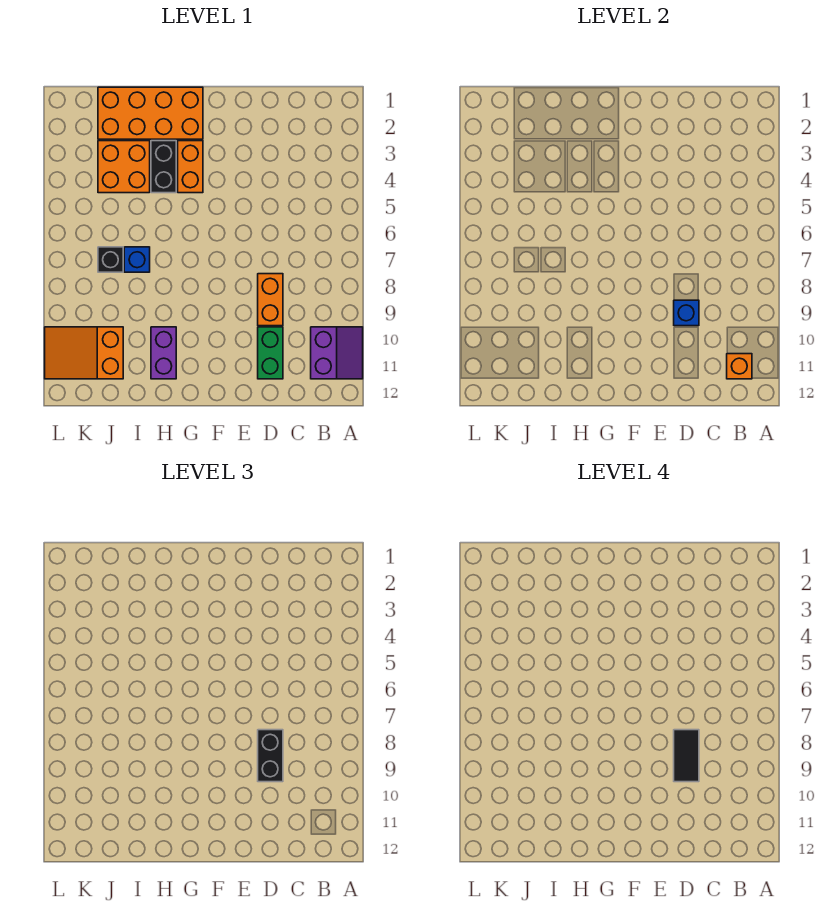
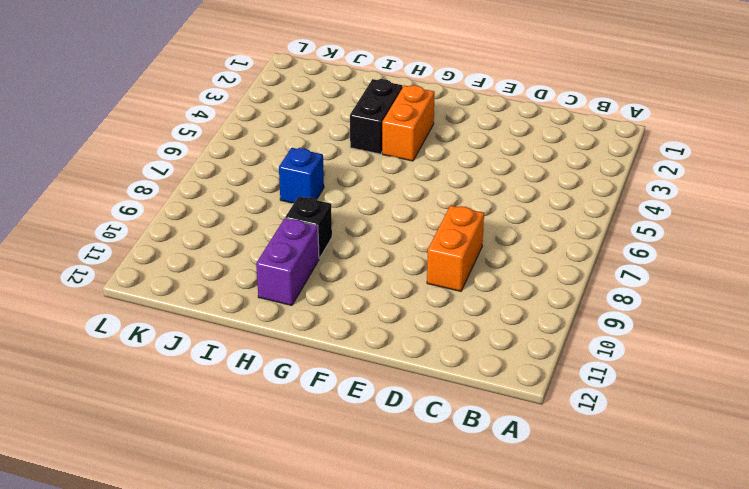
black 1x1 brick [285,196,332,259] -> black 1x1 brick moved to [98,247,123,272]
none -> purple 2x2 slope [311,327,363,379]
none -> green 1x2 brick [258,327,283,379]
none -> orange 2x4 brick [98,87,203,139]

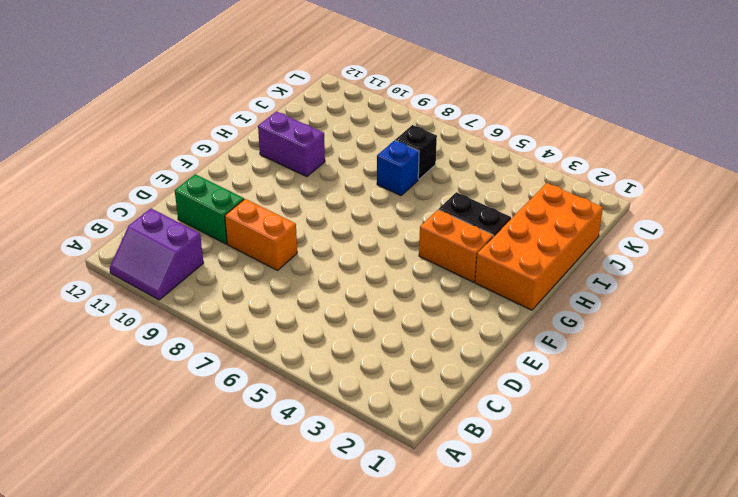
none -> orange 2x2 brick [98,141,150,193]
none -> orange 2x3 slope [45,327,123,379]
none -> orange 1x1 brick [727,354,752,379]

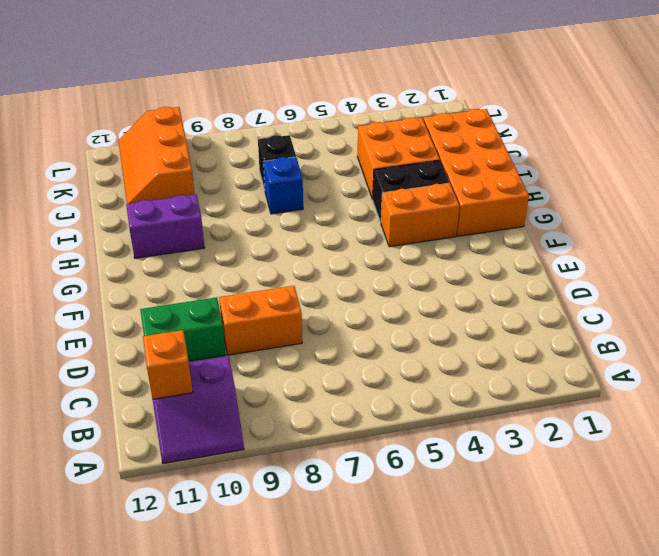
orange 2x3 slope [118,107,195,204] -> orange 2x3 slope turned to [45,327,123,379]
none -> blue 1x1 brick [674,300,699,326]
none -> black 1x2 brick [258,730,283,782]
none -> black 1x2 tile [674,730,699,782]

